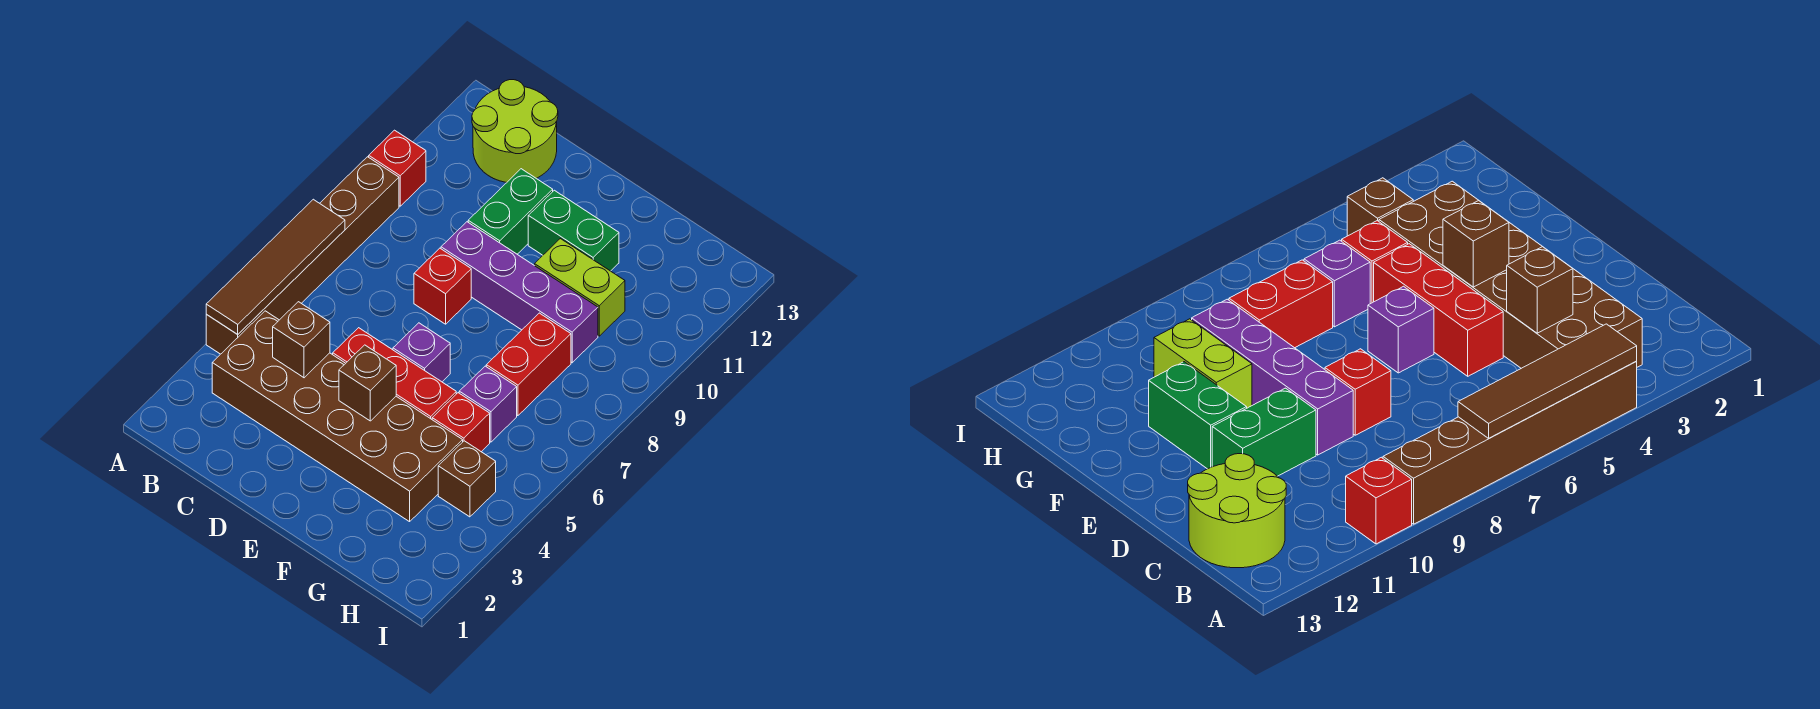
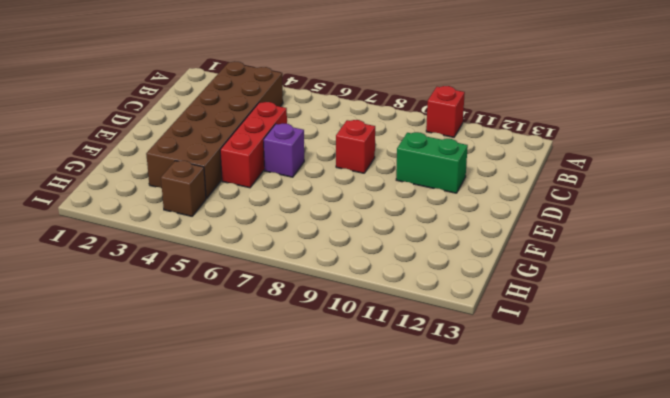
none -> brown 1x6 brick [206,157,399,354]
none -> lime 2x2 round brick [472,80,558,183]
none -> purple 1x4 brick [441,222,598,363]

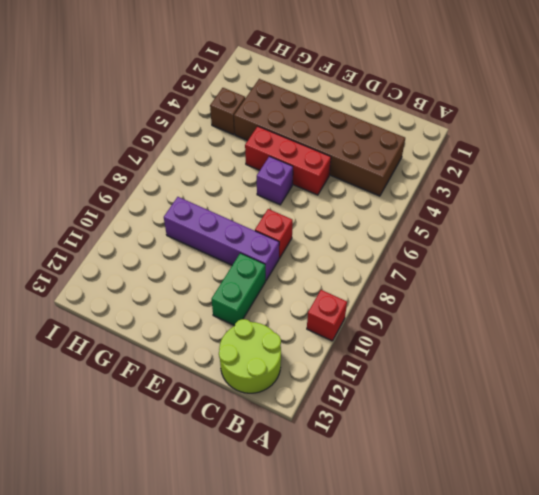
none -> brown 1x6 brick [206,157,399,354]
none -> green 1x2 brick [528,190,619,271]
none -> lime 1x2 brick [535,239,625,336]

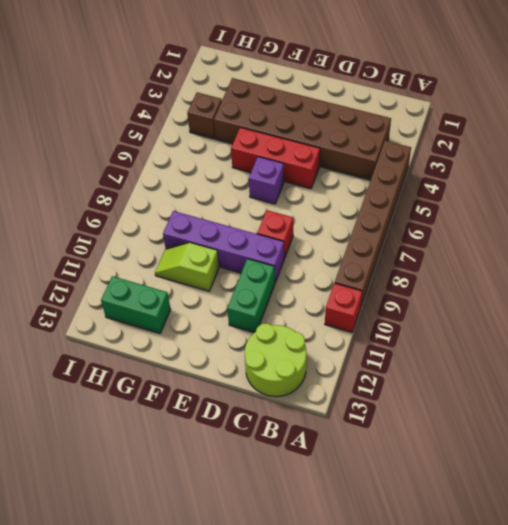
lime 1x2 slope [155,243,219,291] -> lime 1x2 brick [535,239,625,336]
green 1x2 brick [101,276,171,333] -> green 1x2 brick moved to [528,190,619,271]
none -> red 1x1 brick [432,393,490,452]
none -> purple 1x1 brick [459,366,517,442]
none -> red 1x2 brick [486,313,571,416]

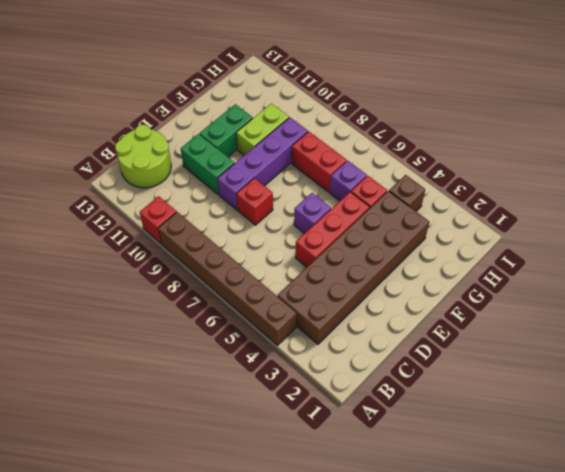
none -> brown 1x4 tile [206,199,345,334]
none -> brown 1x1 brick [273,302,330,378]
none -> brown 1x1 brick [339,345,396,421]

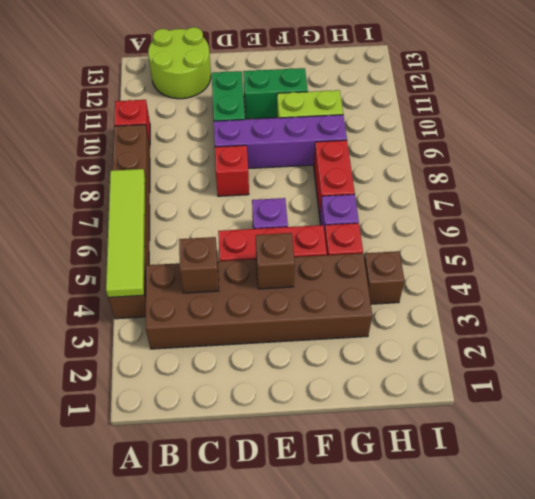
lime 1x4 tile [106,169,145,298] -> brown 1x4 tile [206,199,345,334]

